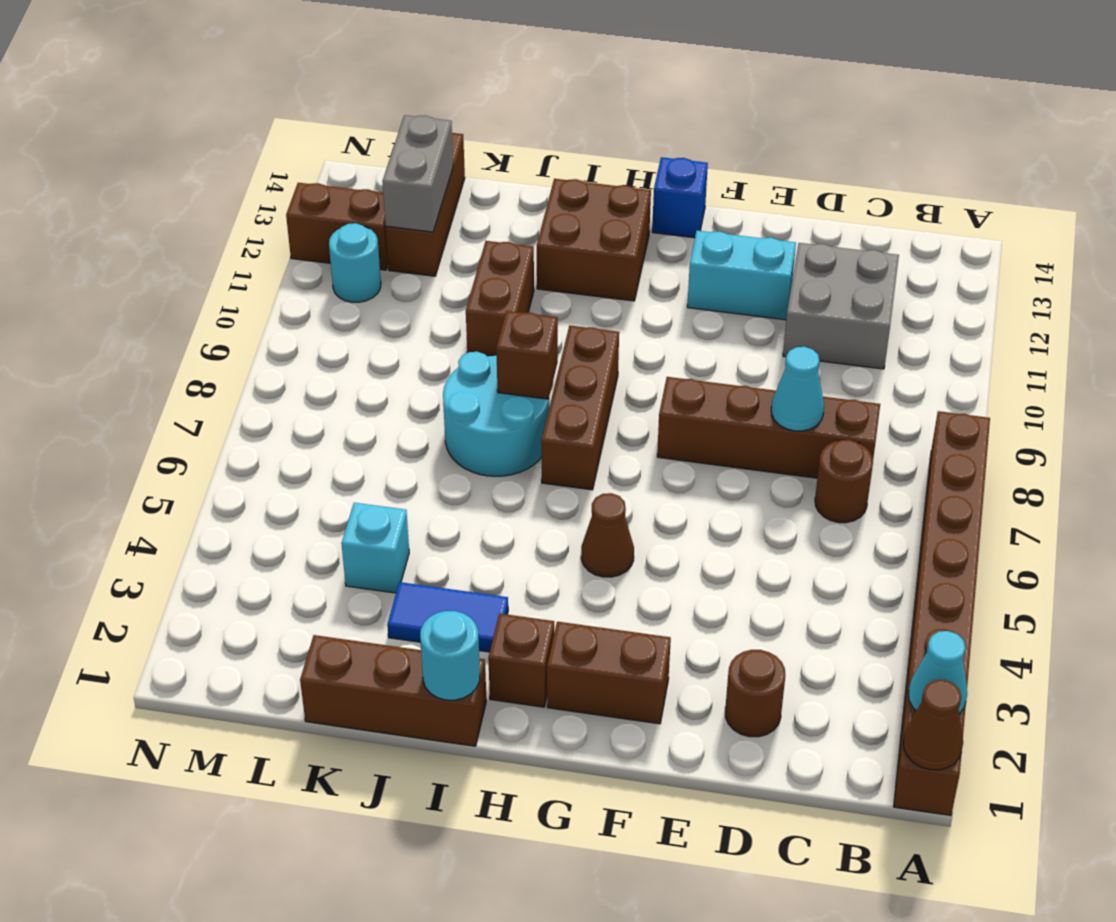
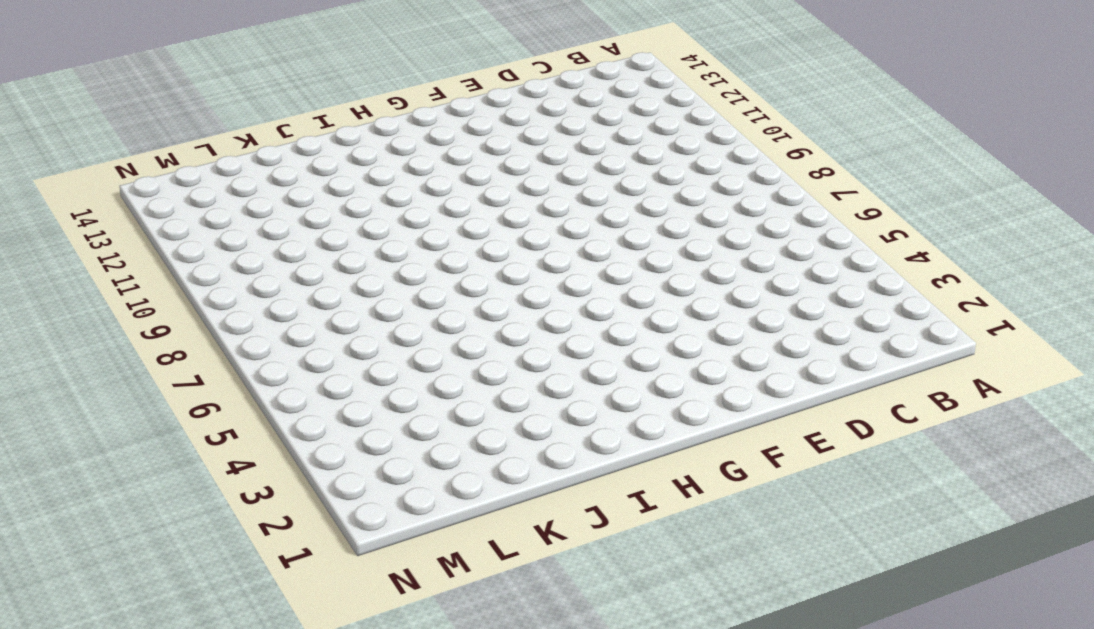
none -> brown 1x8 brick [894,411,990,815]
none -> brown 1x1 round brick [815,440,873,523]
none -> brown 1x4 brick [657,377,880,478]

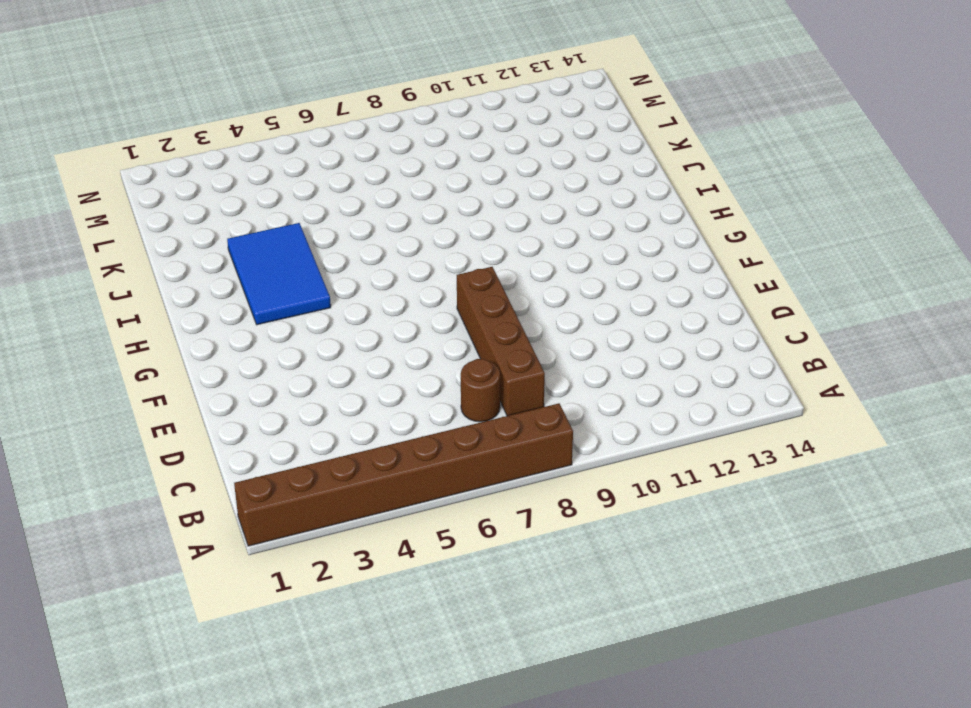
blue 2x3 tile [227,223,331,325] -> blue 1x2 tile [387,582,508,652]
none -> grey 2x2 brick [783,243,899,369]
none -> brown 1x1 round brick [725,650,785,737]
none -> cyan 1x2 brick [687,231,796,320]

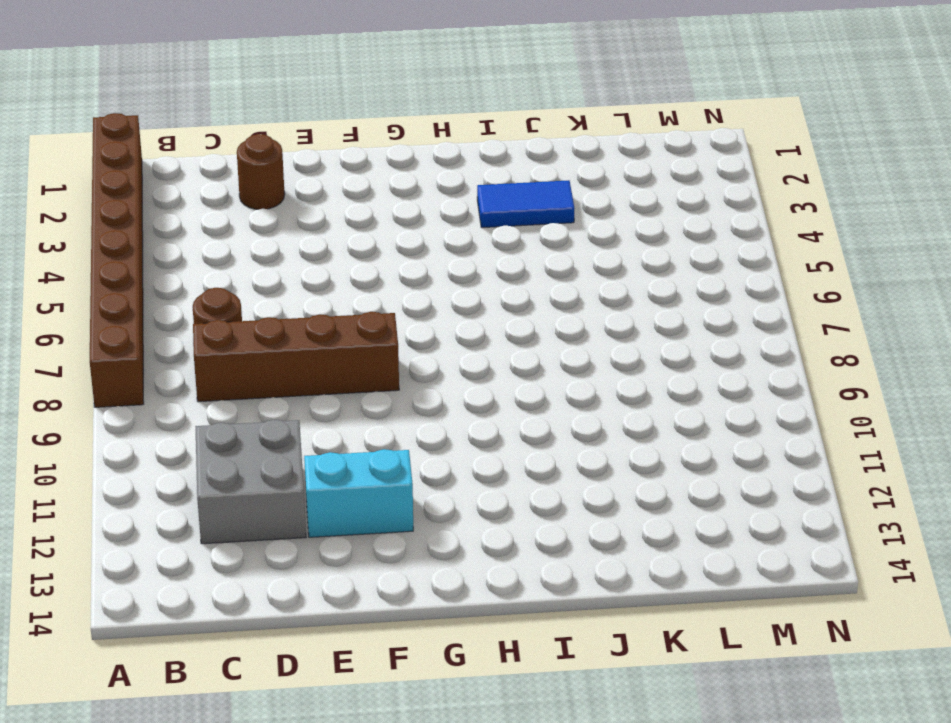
none -> brown 1x2 brick [547,622,671,724]
none -> brown 1x1 cone [581,493,634,577]
none -> blue 1x1 brick [652,157,708,238]

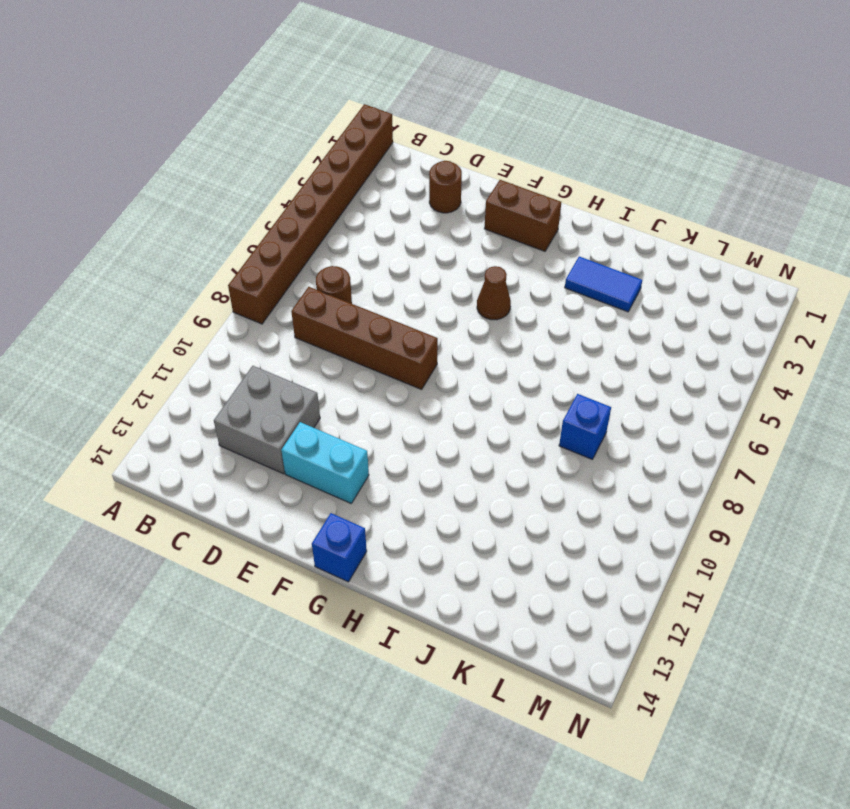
blue 1x1 brick [559,394,611,459] -> none
none -> brown 1x1 brick [488,613,554,707]
none -> brown 1x3 brick [541,326,619,490]
none -> brown 2x2 brick [537,179,651,301]

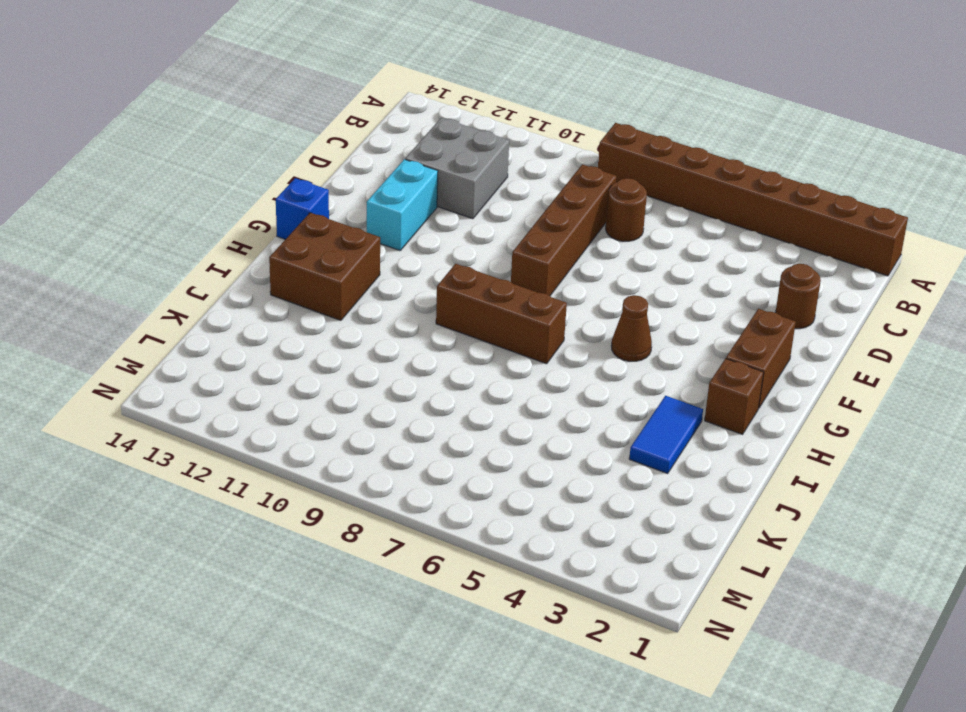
none -> brown 1x3 brick [300,635,486,746]
none -> cyan 2x2 round brick [443,352,549,476]
none -> brown 1x2 brick [466,241,534,356]

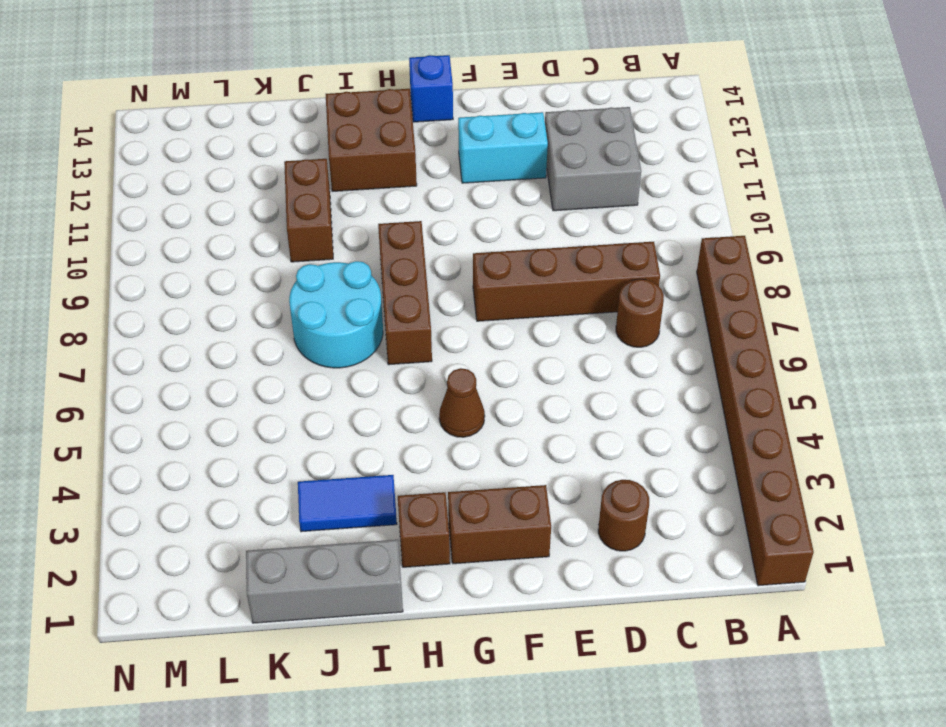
grey 1x3 brick [246,540,403,623] -> brown 1x3 brick [300,635,486,746]
none -> cyan 1x1 brick [341,503,409,593]
none -> brown 1x3 brick [386,133,465,276]
none -> cyan 1x1 round brick [329,223,381,302]

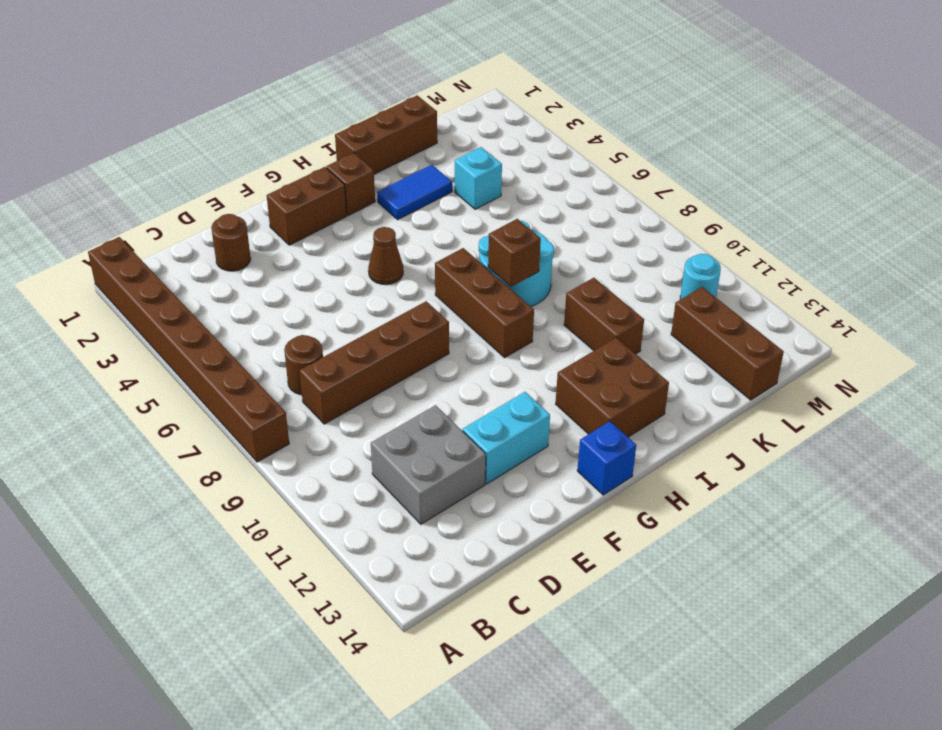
none -> brown 1x2 brick [286,183,388,270]
none -> brown 1x1 cone [903,680,963,770]
none -> cyan 1x1 cone [908,631,967,714]

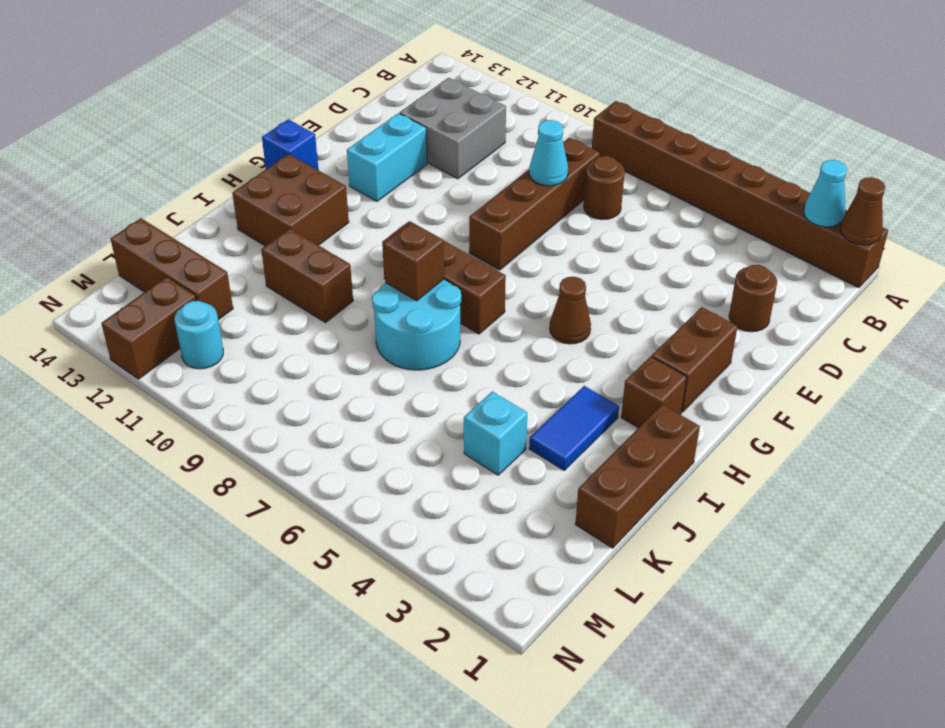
none -> cyan 1x1 round brick [420,611,480,700]
none -> grey 1x2 brick [382,115,453,232]

